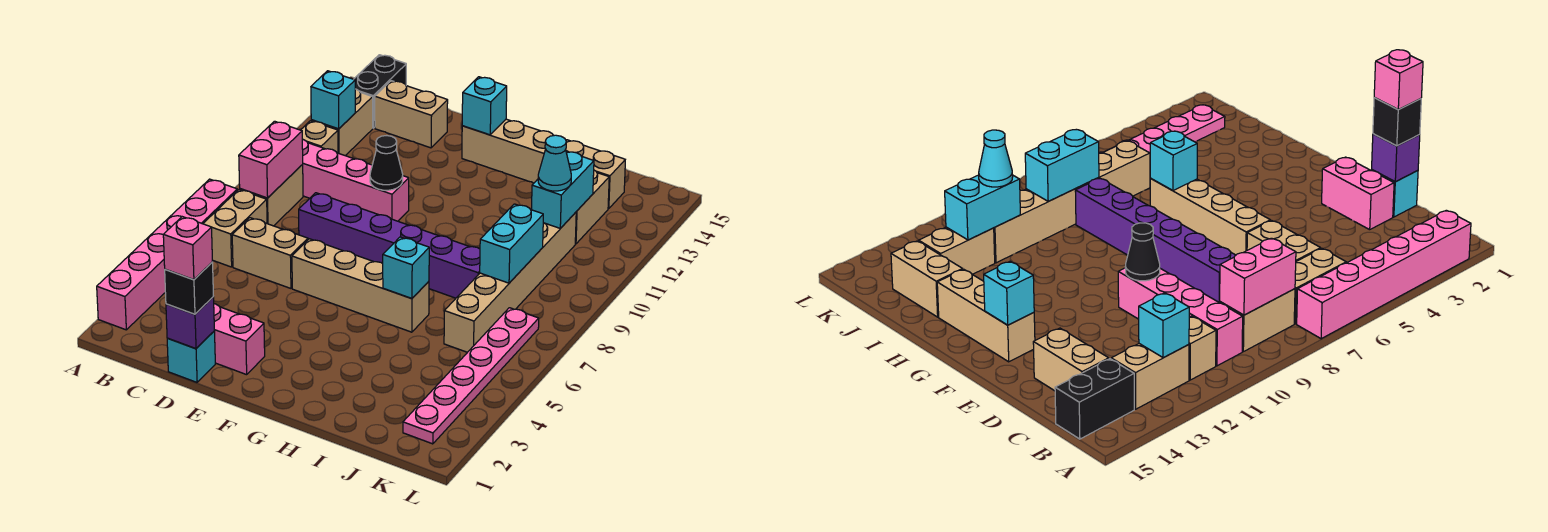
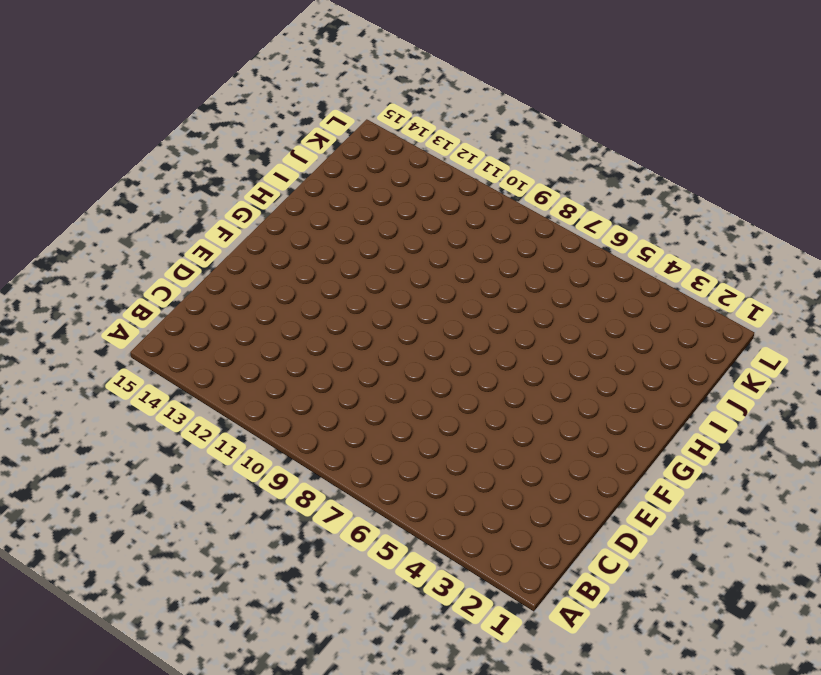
none -> pink 1x6 brick [97,179,237,330]
none -> tan 1x2 brick [203,190,267,267]
none -> tan 1x2 brick [240,165,303,226]

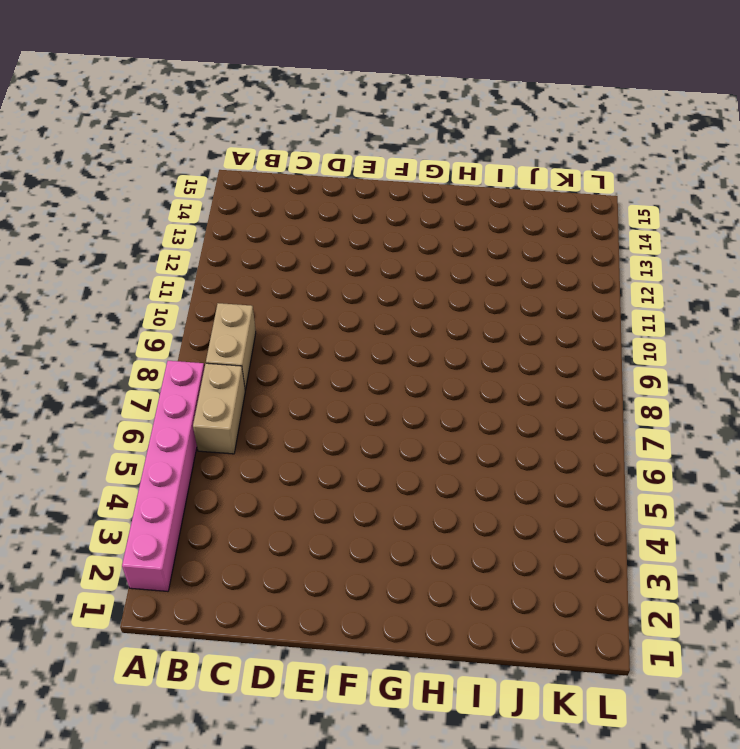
none -> pink 1x4 brick [302,139,409,221]
none -> tan 1x1 brick [301,121,338,153]
none -> tan 1x2 brick [311,89,373,156]

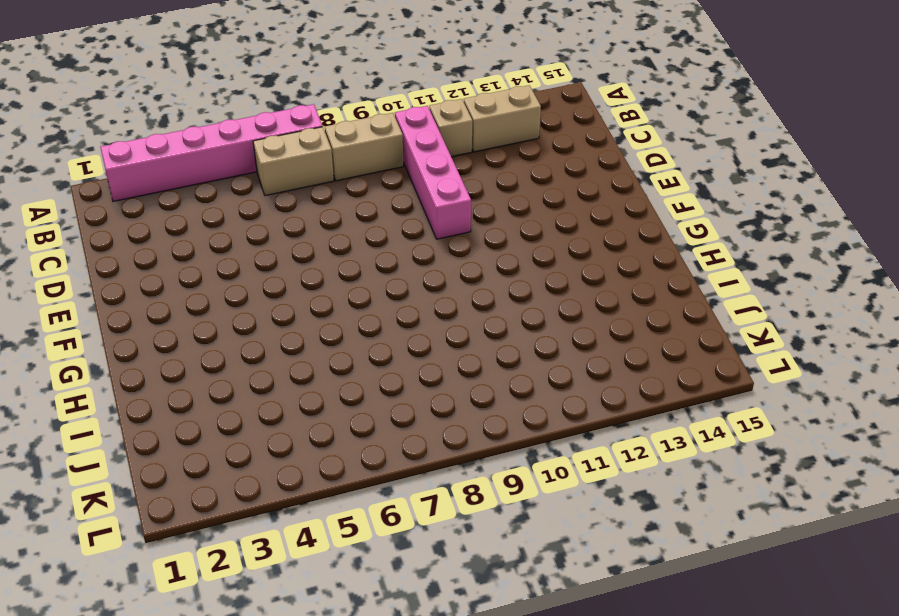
none -> black 1x2 brick [354,55,406,128]
none -> tan 1x2 brick [232,218,308,288]
none -> tan 1x2 brick [375,81,448,148]

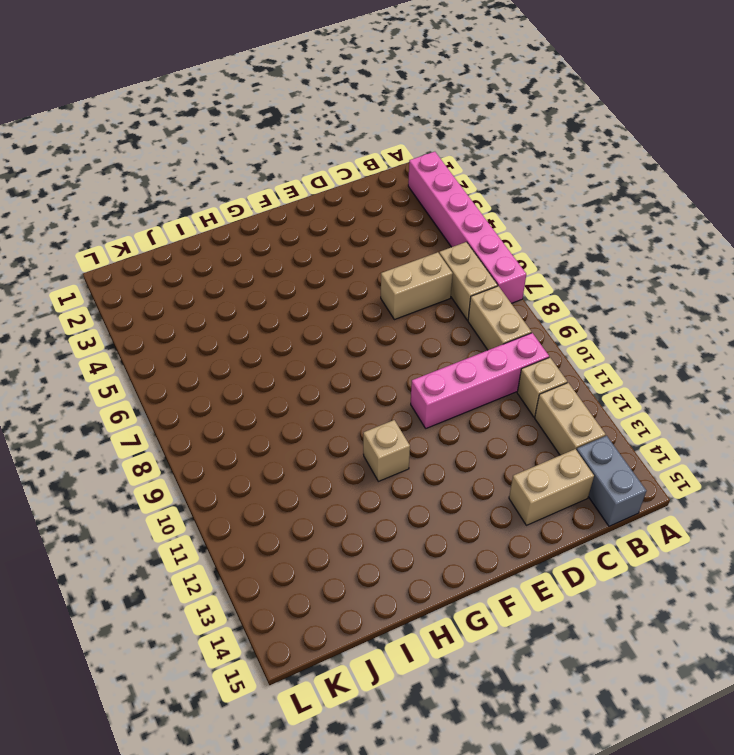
grey 1x2 brick [577,436,646,526] -> black 1x2 brick [354,55,406,128]
tan 1x1 brick [363,420,410,481] -> none
none -> cyan 1x1 brick [167,331,215,382]
none -> pink 1x2 brick [214,304,265,375]
none -> purple 1x6 brick [299,193,480,298]

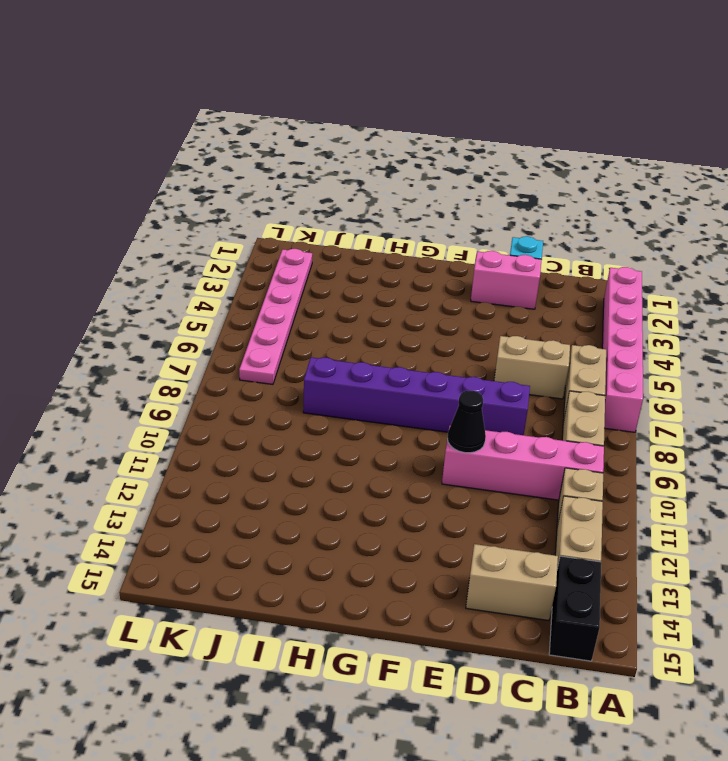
none -> tan 1x4 brick [292,239,429,332]
none -> tan 1x3 brick [462,119,554,183]
none -> tan 1x2 brick [566,140,625,209]

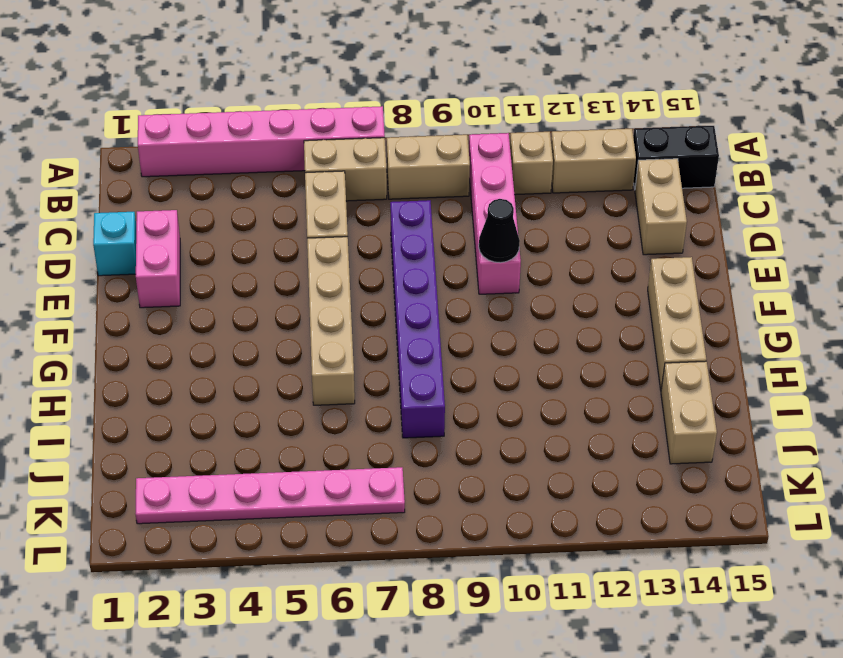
none -> tan 1x6 brick [444,212,576,352]
none -> tan 1x2 brick [575,170,609,244]
none -> pink 1x2 brick [239,121,303,198]

